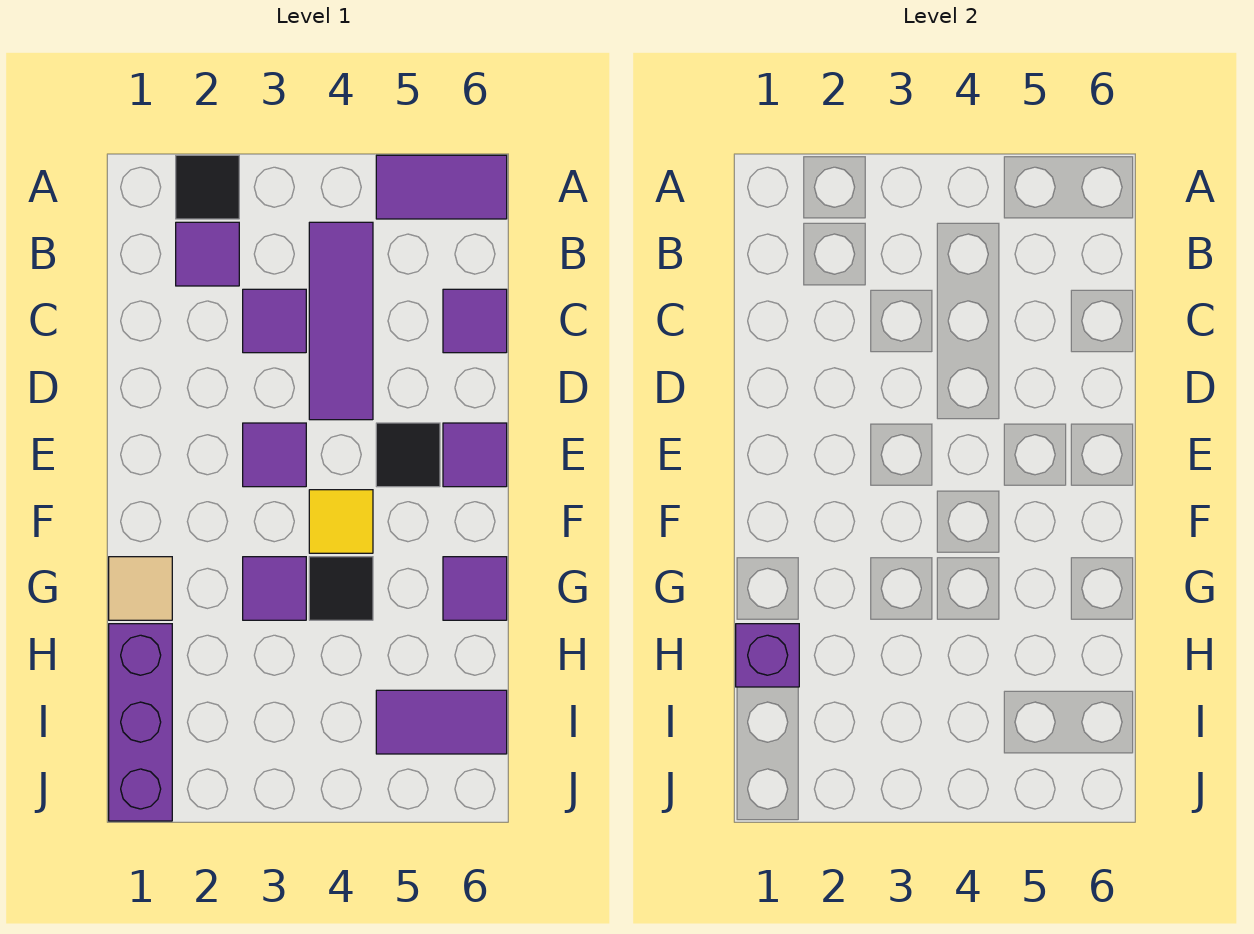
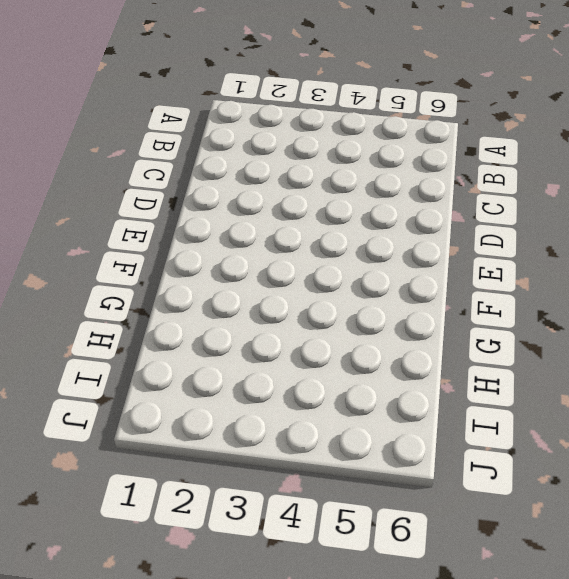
none -> black 1x1 tile [176,155,239,219]
none -> purple 1x2 tile [376,155,507,219]
none -> purple 1x1 tile [176,222,239,286]

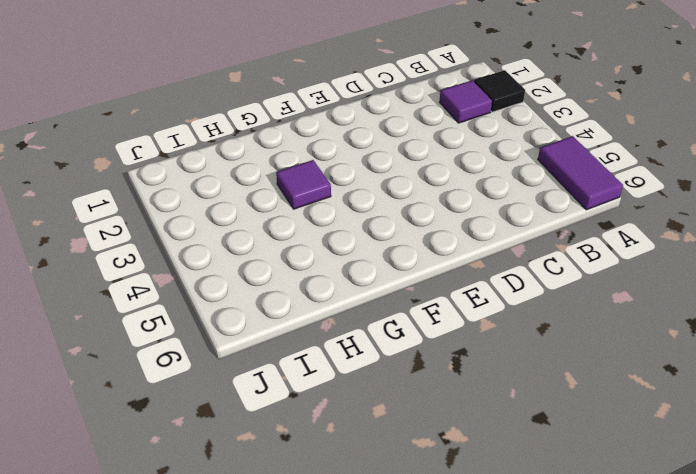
none -> purple 1x3 tile [309,222,373,420]
none -> purple 1x1 tile [243,289,306,353]
none -> purple 1x1 tile [443,289,507,353]

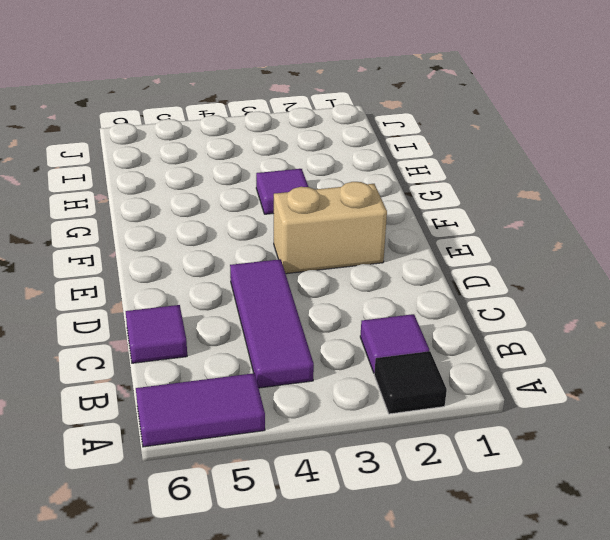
tan 1x2 brick [274,182,387,274] -> purple 1x1 tile [243,423,306,487]
none -> purple 1x1 tile [243,289,306,353]
none -> black 1x1 tile [376,423,440,487]
none -> purple 1x1 tile [443,423,507,487]

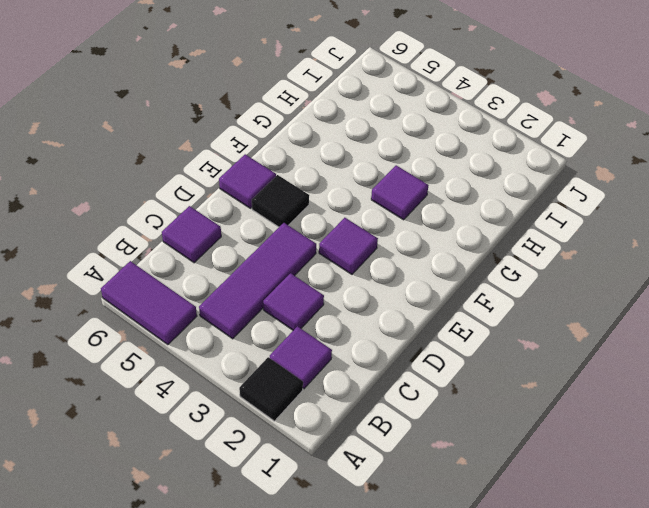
none -> yellow 1x1 tile [309,490,373,553]
none -> tan 1x1 tile [109,557,172,620]
none -> black 1x1 tile [309,557,373,620]

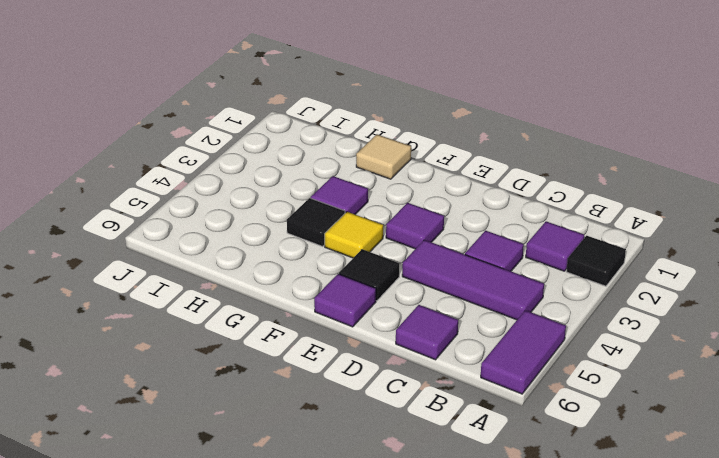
none -> purple 1x1 tile [443,557,507,620]
none -> purple 1x3 brick [109,624,172,821]
none -> purple 1x2 tile [376,690,507,754]

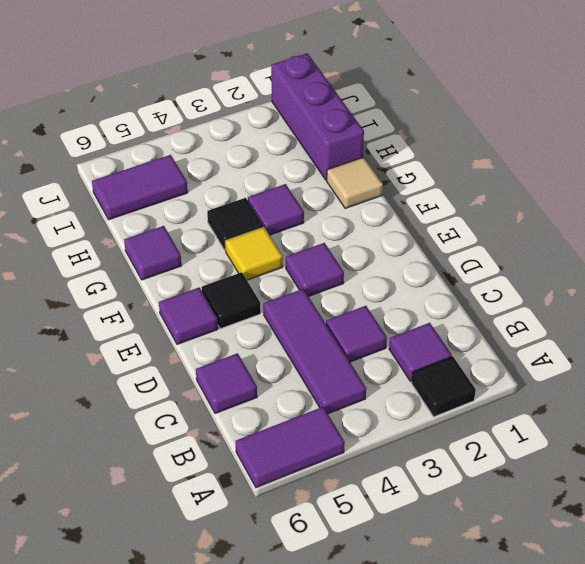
none -> purple 1x1 brick [736,624,799,687]

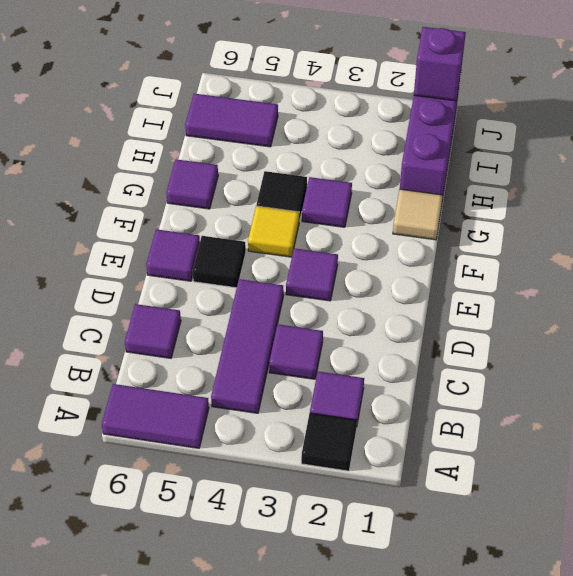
purple 1x1 brick [414,27,466,101] -> purple 1x1 brick moved to [736,624,799,687]

